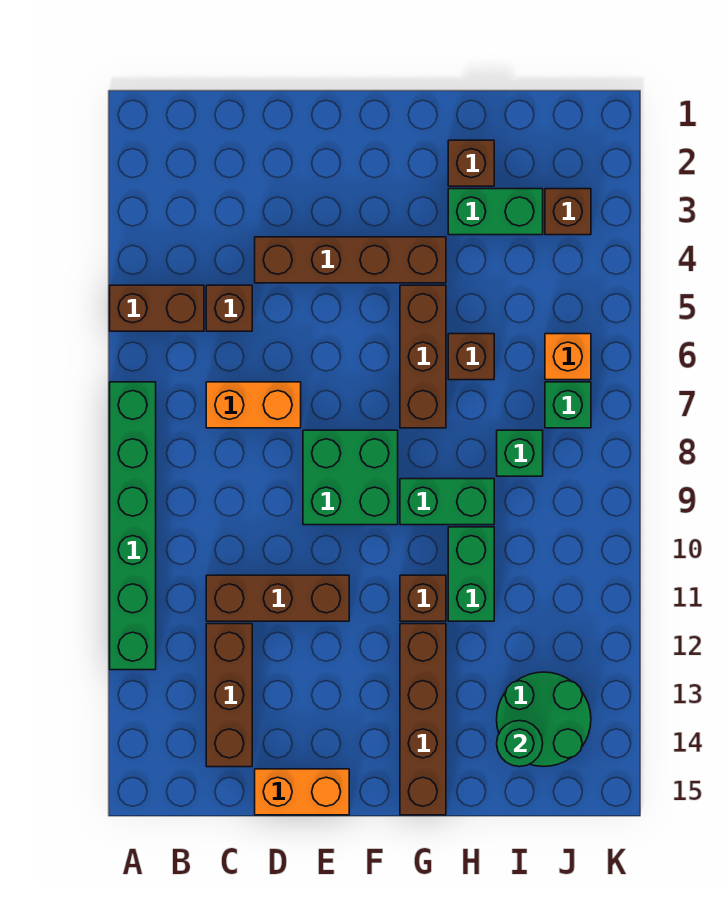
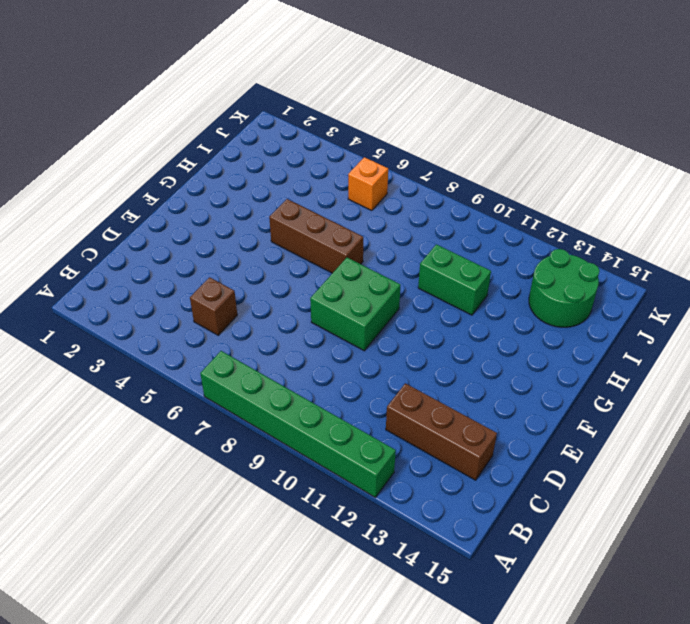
none -> brown 1x2 brick [110,285,204,331]
none -> orange 1x2 brick [206,382,301,428]
none -> brown 1x3 brick [206,575,349,621]

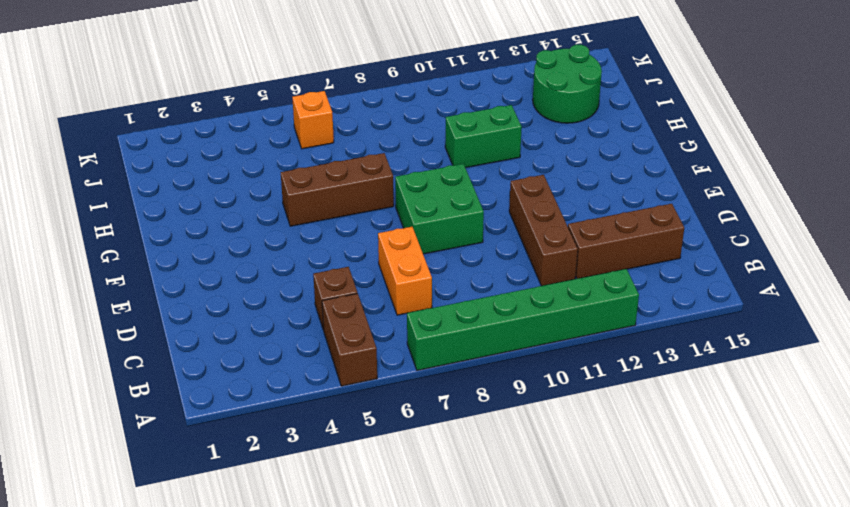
none -> brown 1x4 brick [255,237,446,283]
none -> orange 1x2 brick [255,769,349,815]
none -> green 1x2 brick [400,479,494,525]

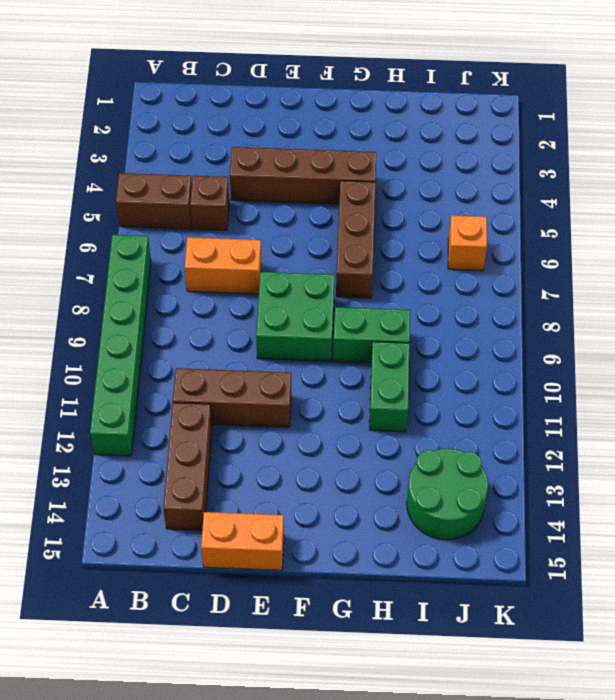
none -> brown 1x1 brick [400,575,446,621]
none -> brown 1x4 brick [400,624,446,815]
none -> brown 1x1 brick [448,140,494,186]

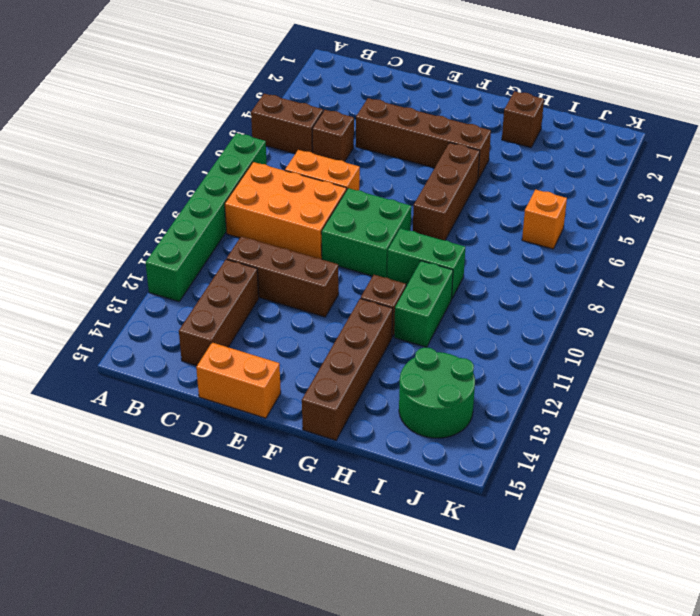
orange 2x3 brick [225,162,346,259] -> none
none -> green 1x2 brick [448,189,543,235]
none -> brown 1x1 brick [448,334,494,380]
none -> green 1x1 brick [497,430,543,476]

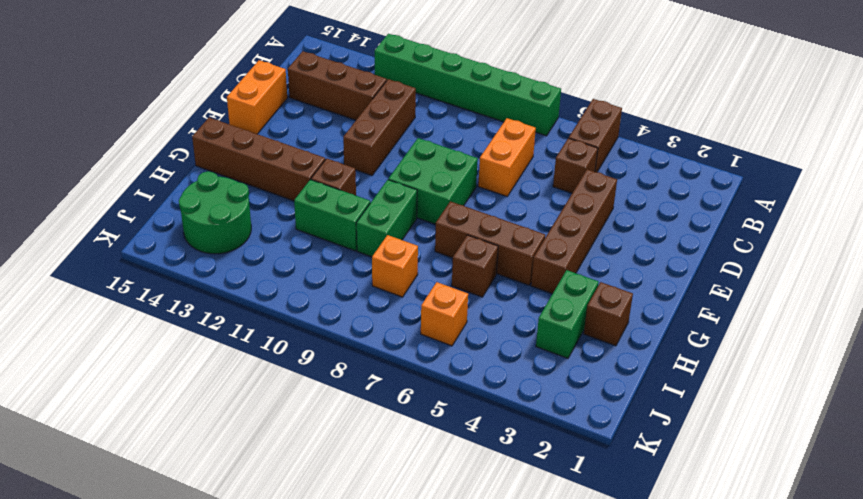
orange 1x1 brick [372,235,418,297] -> green 1x1 brick [497,430,543,476]
none -> brown 1x1 brick [545,189,591,235]
none -> green 1x1 brick [545,382,591,428]
none -> green 1x1 round brick [497,721,543,767]

